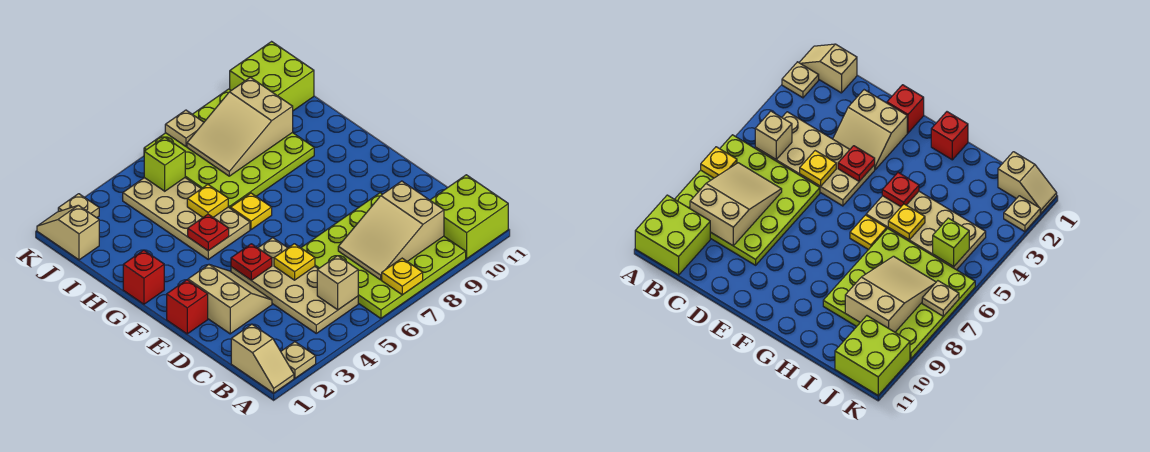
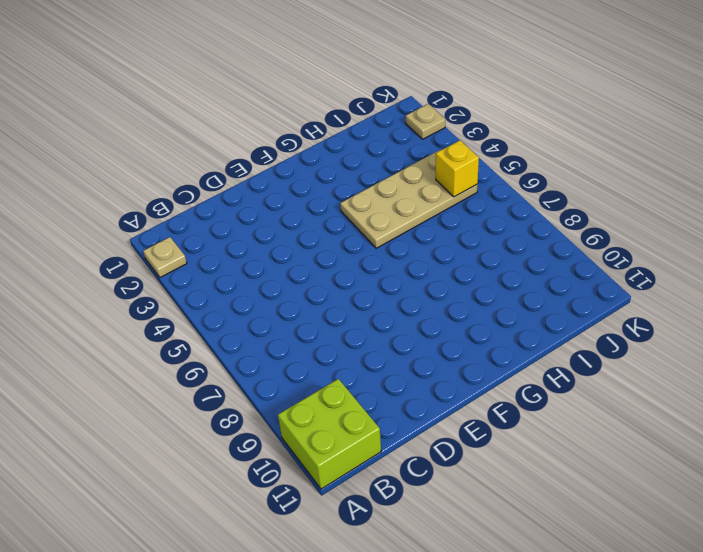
yellow 1x1 brick [436,140,479,197] -> lime 1x1 brick [144,137,185,191]
none -> tan 1x2 slope [231,324,294,393]
none -> lime 4x4 plate [301,193,466,318]
none -> tan 2x4 plate [231,238,358,333]

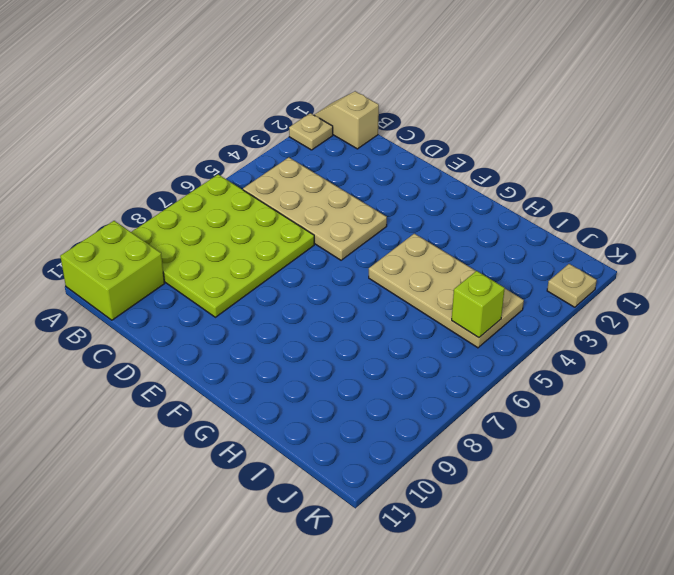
none -> tan 2x2 slope [188,265,272,334]
none -> red 1x1 brick [167,280,208,334]
none -> red 1x1 brick [123,250,164,304]

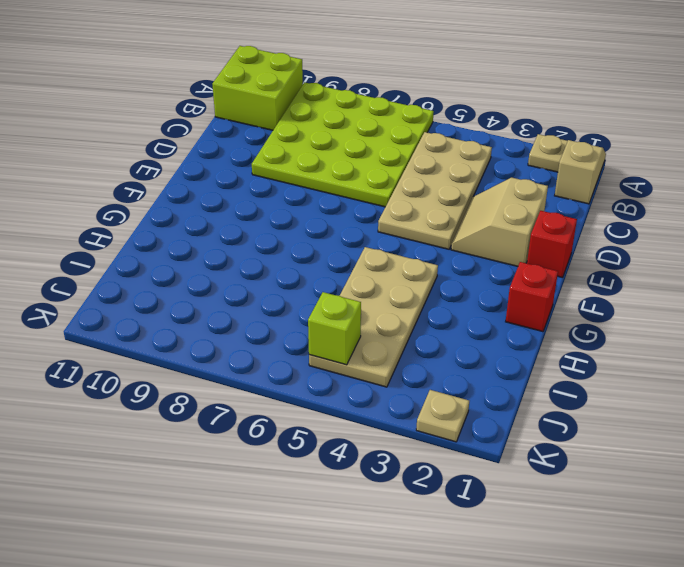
none -> yellow 1x1 plate [231,193,272,230]
none -> lime 4x4 plate [144,89,314,208]
none -> tan 1x2 slope [37,205,99,260]

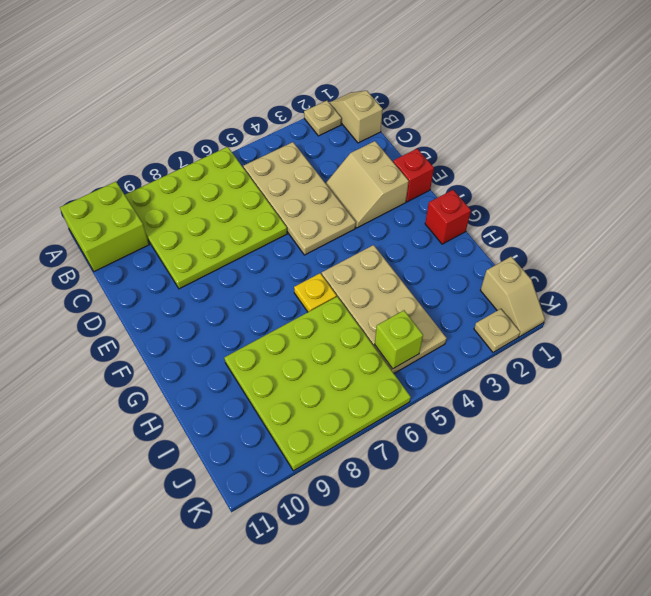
none -> lime 2x2 brick [230,42,314,111]
none -> yellow 1x1 plate [382,258,423,295]
none -> tan 1x1 brick [317,256,358,310]

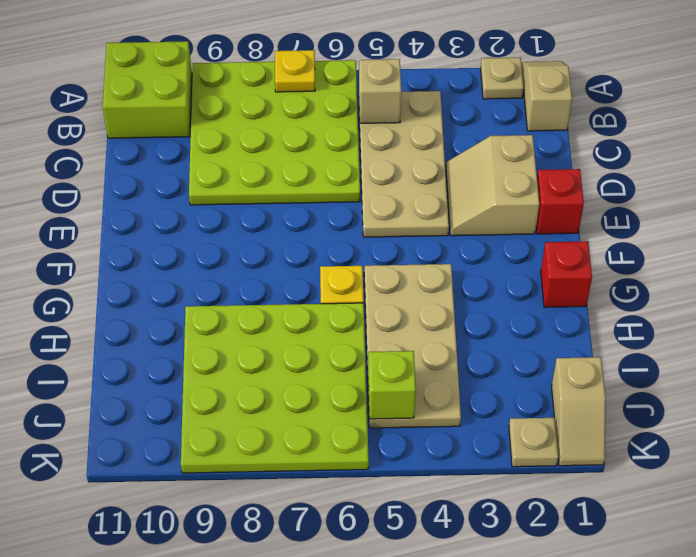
none -> lime 2x2 brick [230,42,314,111]
none -> tan 2x3 slope [338,181,444,280]
none -> yellow 1x1 plate [274,244,315,280]

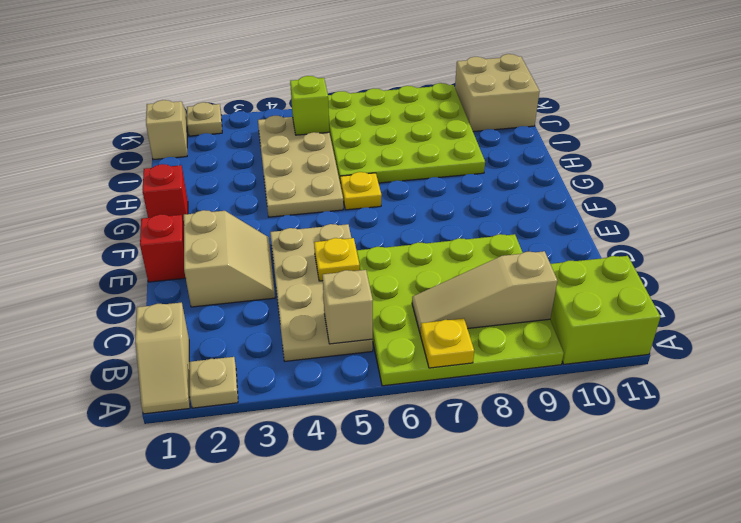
tan 1x3 slope [412,251,557,334] -> tan 2x3 slope [338,181,444,280]
tan 2x2 brick [455,54,540,132] -> lime 2x2 brick [230,42,314,111]
none -> red 1x1 plate [231,244,272,281]
none -> red 1x1 plate [188,214,229,251]
none -> yellow 1x1 plate [187,185,228,217]

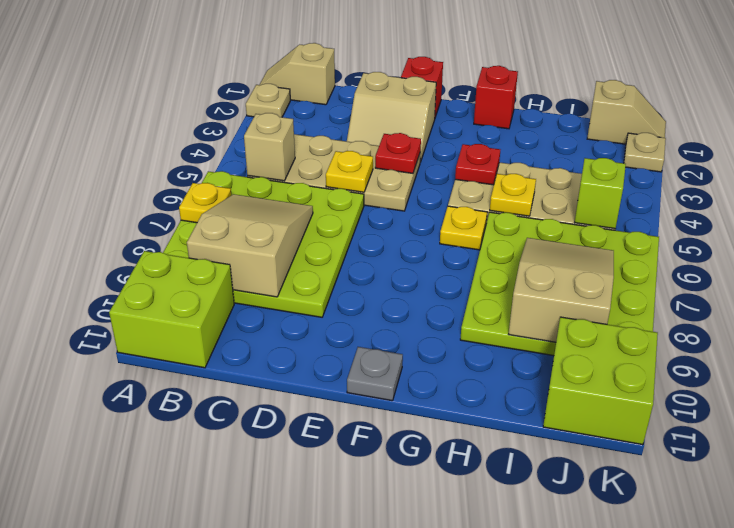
grey 1x1 plate [347,347,403,401] -> none
none -> tan 1x1 plate [165,110,204,147]

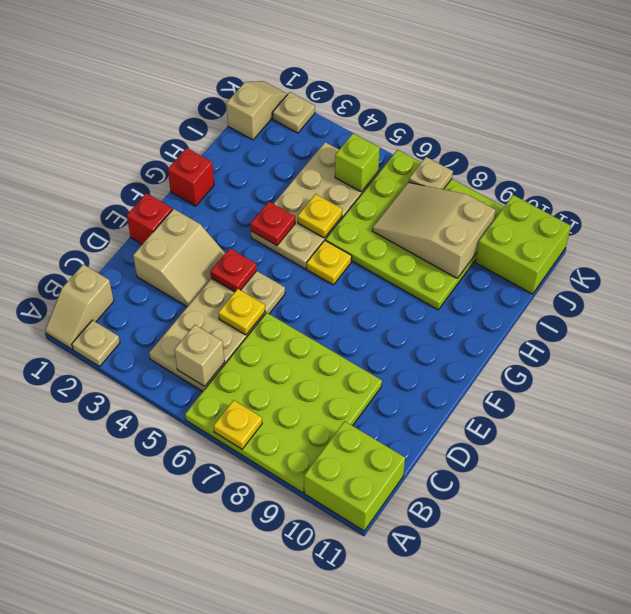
none -> tan 2x3 slope [338,181,444,280]

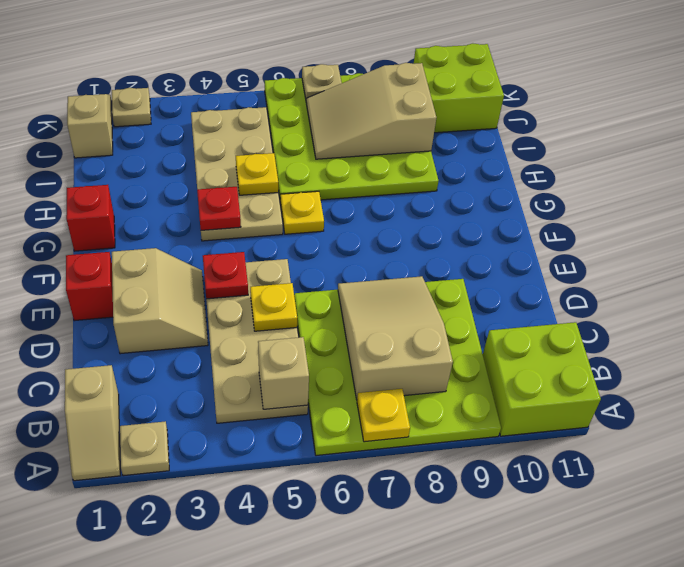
tan 2x3 slope [338,276,453,399] -> tan 2x3 slope turned to [338,181,444,280]
none -> lime 1x1 brick [144,137,185,191]

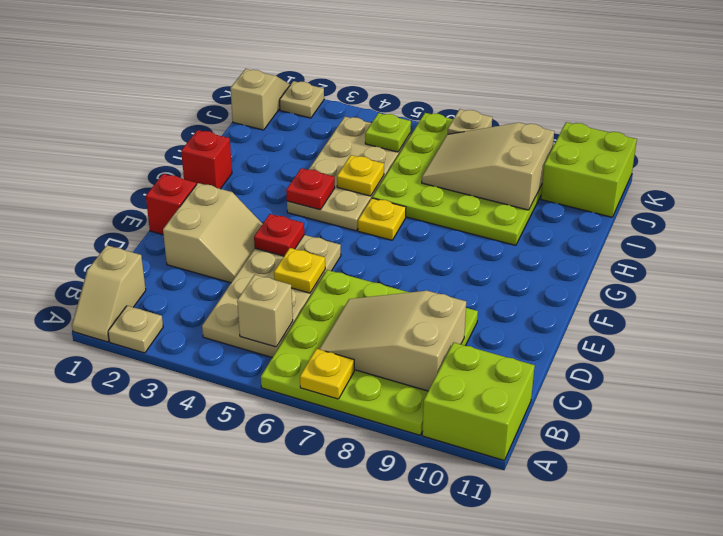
lime 1x1 plate [365,113,411,152] -> lime 1x1 brick [144,137,185,191]

